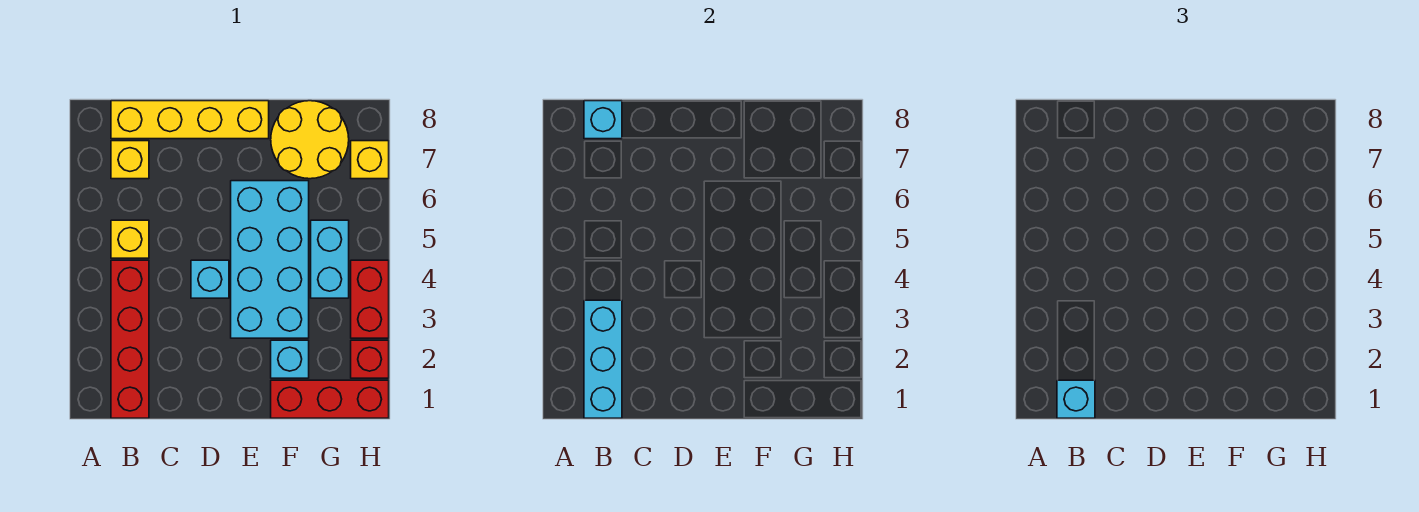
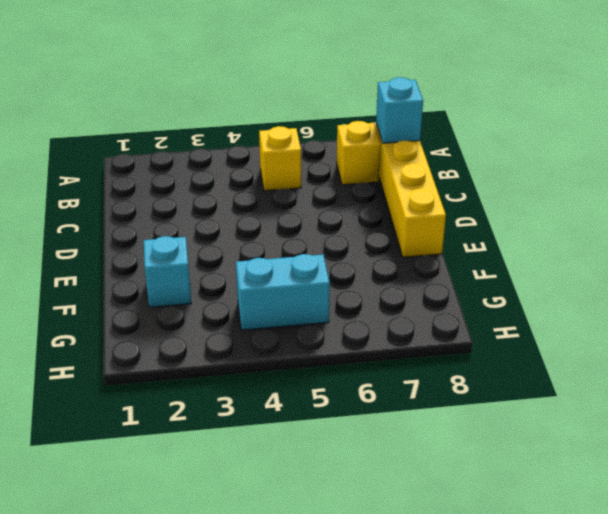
none -> red 1x4 brick [111,260,149,418]
none -> cyan 1x1 brick [191,260,229,298]
none -> cyan 2x4 brick [231,181,309,338]

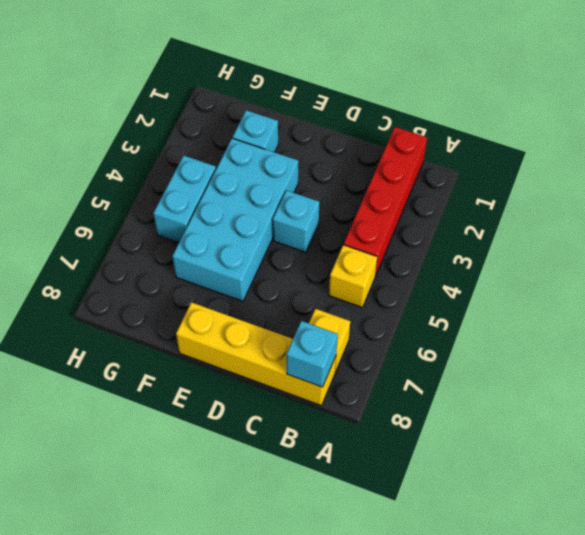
none -> red 1x3 brick [271,380,389,418]
none -> yellow 2x2 round brick [271,101,349,179]
none -> red 1x1 brick [351,340,389,378]

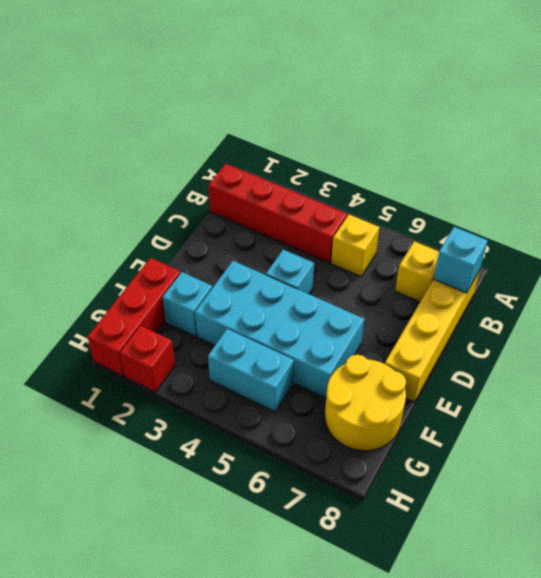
none -> red 1x2 brick [351,260,389,338]
none -> yellow 1x1 brick [351,141,389,179]
none -> cyan 1x3 brick [584,300,622,418]

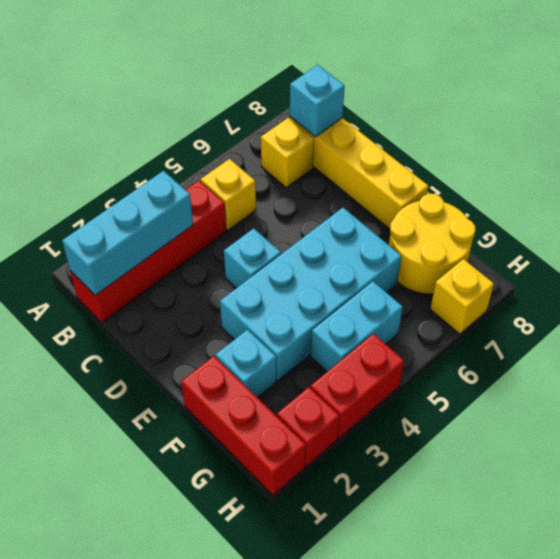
none -> cyan 1x1 brick [1057,380,1095,418]

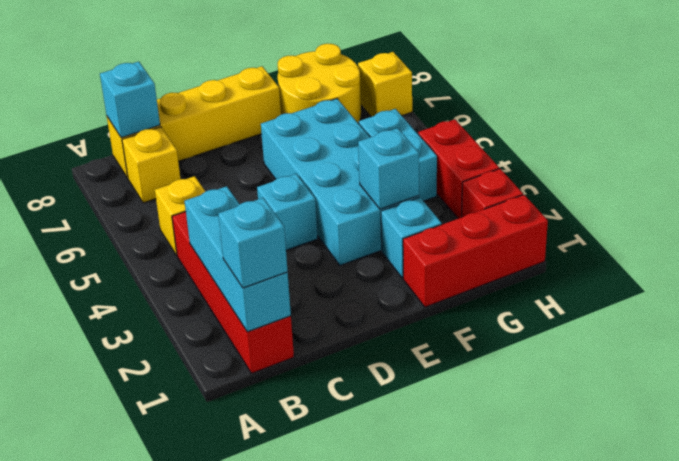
cyan 1x1 brick [358,128,419,209] -> none

